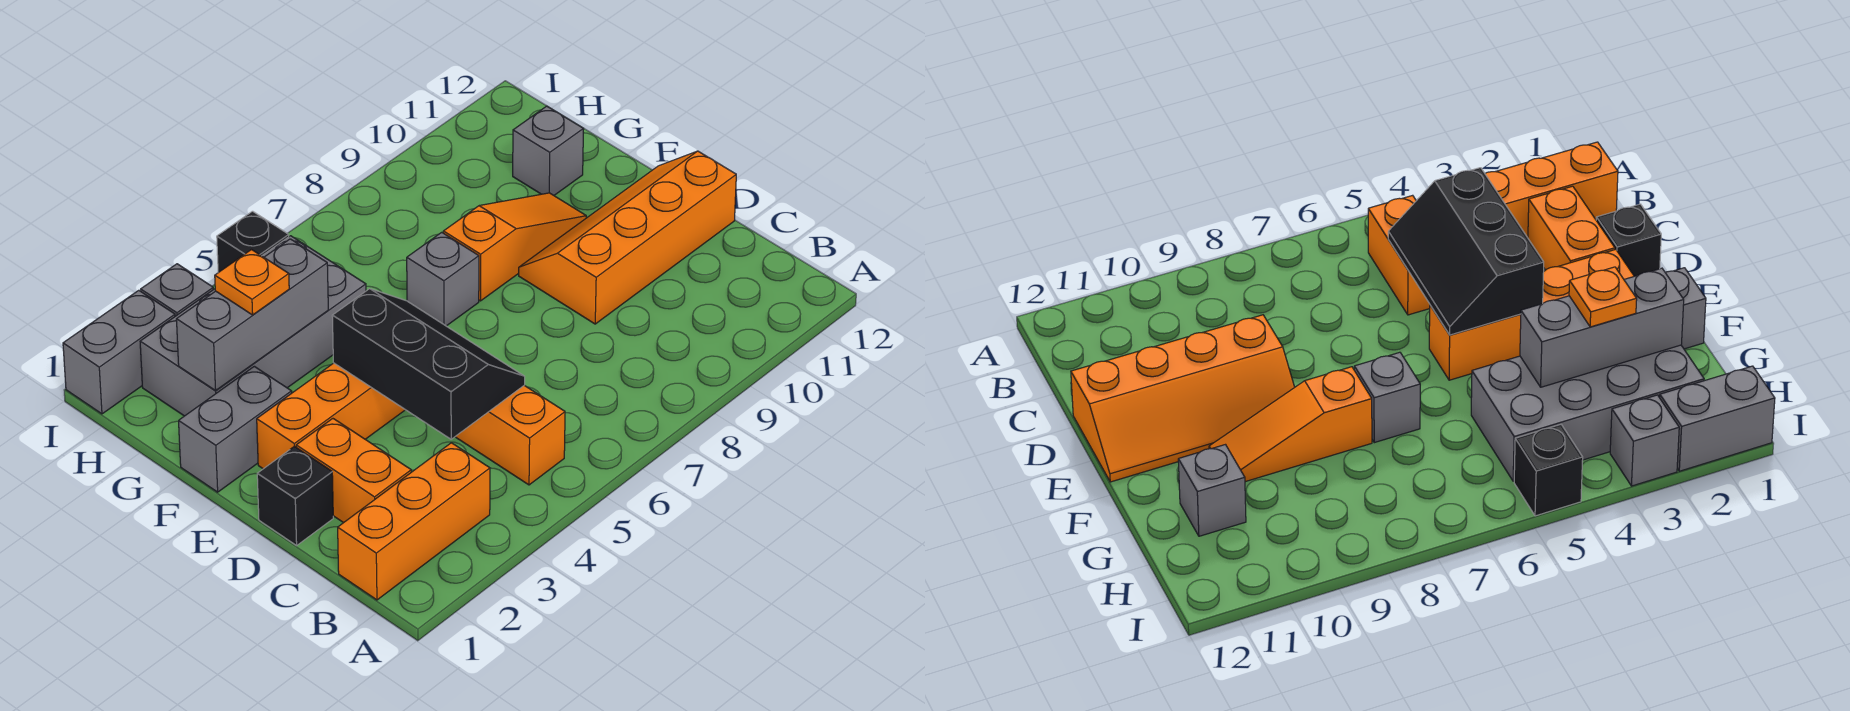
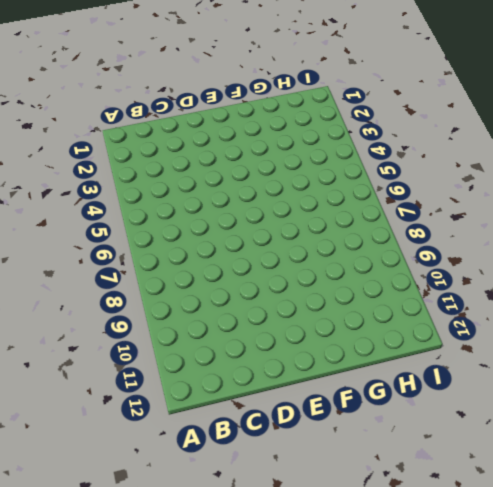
none -> orange 1x3 brick [338,443,490,600]
none -> orange 1x2 brick [455,385,565,485]
none -> orange 1x2 brick [296,419,411,523]

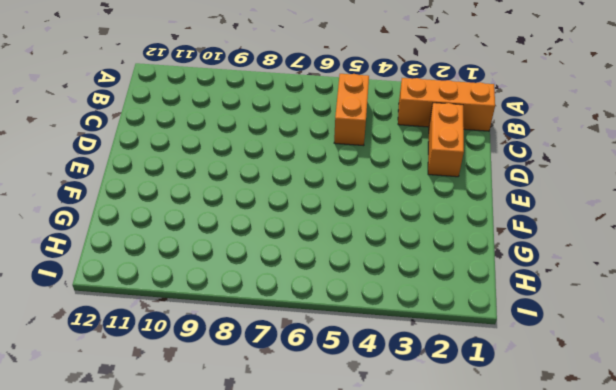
none -> black 1x1 brick [257,446,333,546]
none -> orange 2x4 slope [519,151,736,324]
none -> orange 1x4 brick [257,363,405,469]

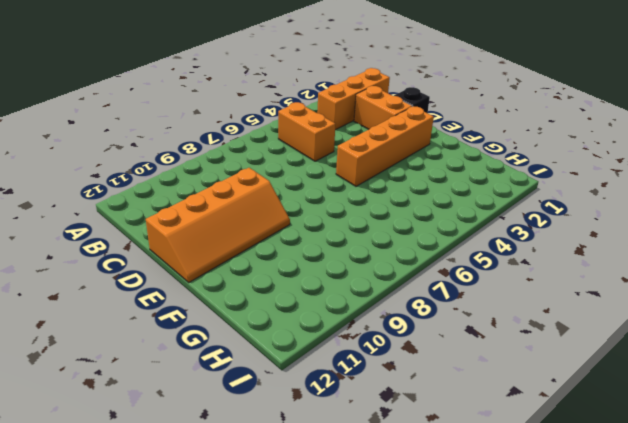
none -> grey 1x2 brick [179,366,292,492]
none -> grey 1x1 brick [407,232,479,326]
none -> orange 1x3 slope [443,193,586,301]

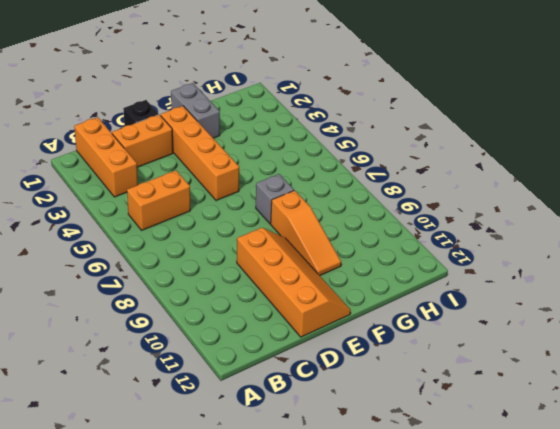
none -> grey 2x4 brick [140,236,366,416]
none -> grey 1x1 brick [513,106,583,195]
none -> grey 1x2 brick [63,290,175,414]

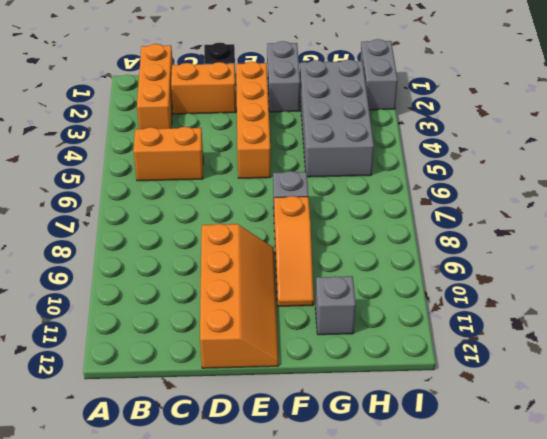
none -> grey 1x1 brick [141,264,213,316]
none -> black 1x1 brick [217,211,289,273]
none -> black 2x3 slope [332,289,525,439]

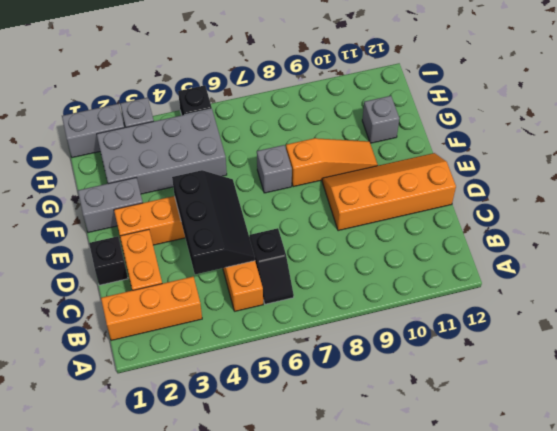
black 1x2 slope [249,228,294,304] -> none
none -> grey 1x3 brick [176,239,328,391]
none -> orange 1x1 plate [215,250,289,315]

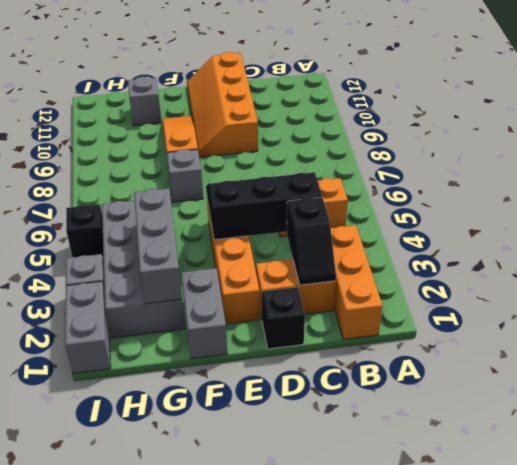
black 1x2 slope [287,197,336,285] -> none
none -> orange 1x1 plate [215,250,289,315]

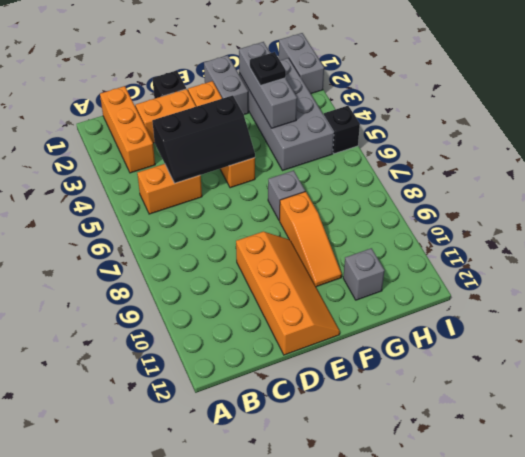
black 1x1 plate [250,52,286,85] -> orange 1x1 plate [215,250,289,315]
none -> grey 1x1 brick [141,264,213,316]

